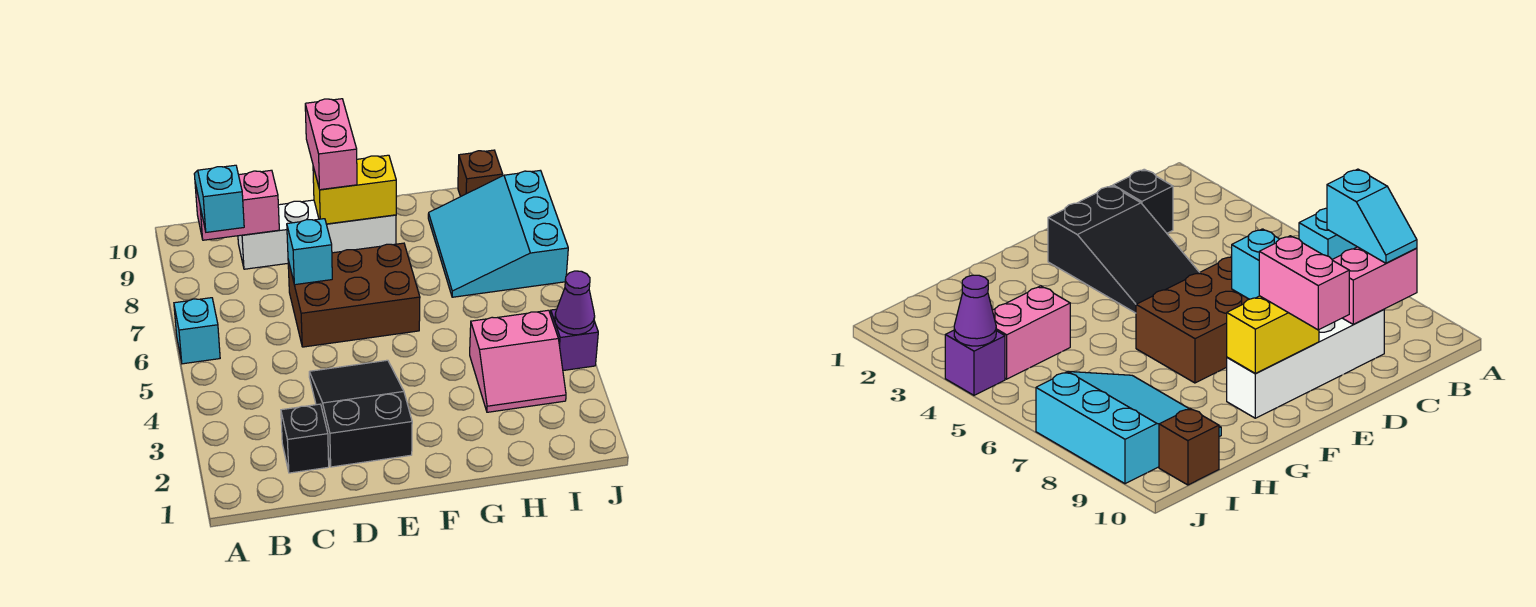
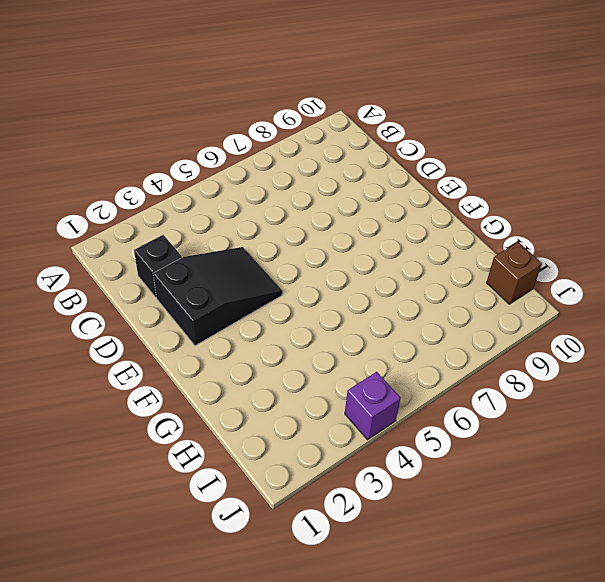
none -> cyan 1x1 brick [174,298,220,364]
none -> white 1x4 brick [238,200,396,269]
none -> brown 2x3 brick [288,243,420,347]

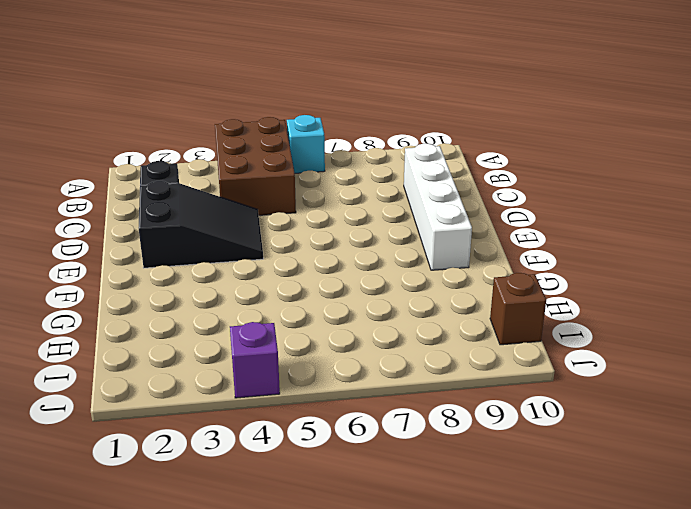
brown 2x3 brick [215,117,296,215] -> brown 2x3 brick moved to [288,243,420,347]
none -> pink 2x2 slope [470,310,566,412]
none -> cyan 3x3 slope [428,170,568,297]
none -> pink 1x2 brick [195,170,279,240]

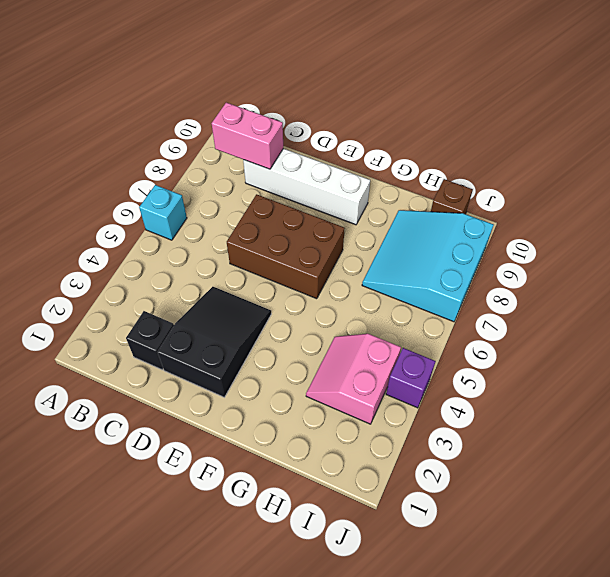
pink 2x2 slope [306,334,401,424] -> pink 2x2 slope turned to [470,310,566,412]
none -> cyan 1x1 brick [287,219,332,285]
none -> yellow 1x2 brick [313,155,396,224]
none -> purple 1x1 cone [555,271,595,335]

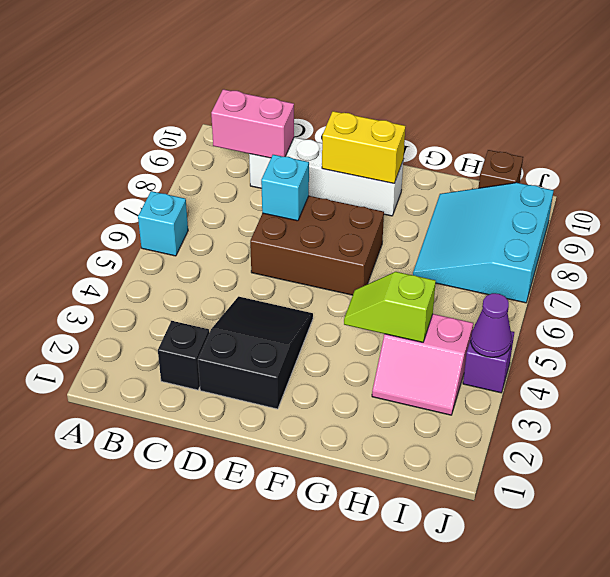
lime 1x2 slope [344,272,436,342] -> none
none -> cyan 1x2 slope [194,165,244,232]
none -> pink 1x2 brick [305,99,357,190]

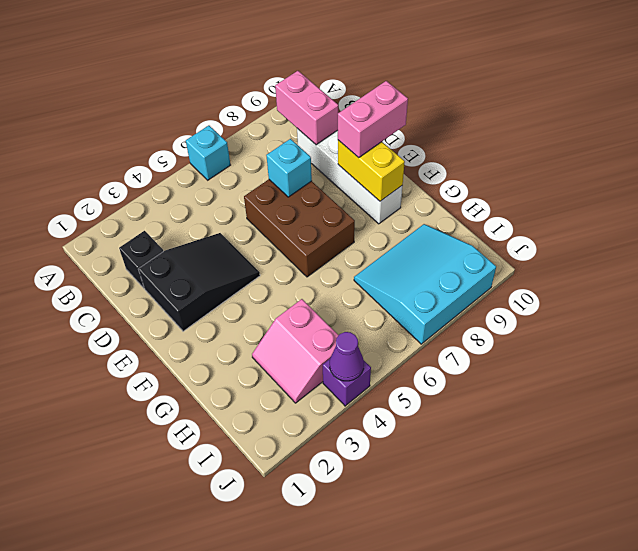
none -> brown 1x1 brick [458,150,503,197]
none -> cyan 1x2 slope [194,165,244,232]

